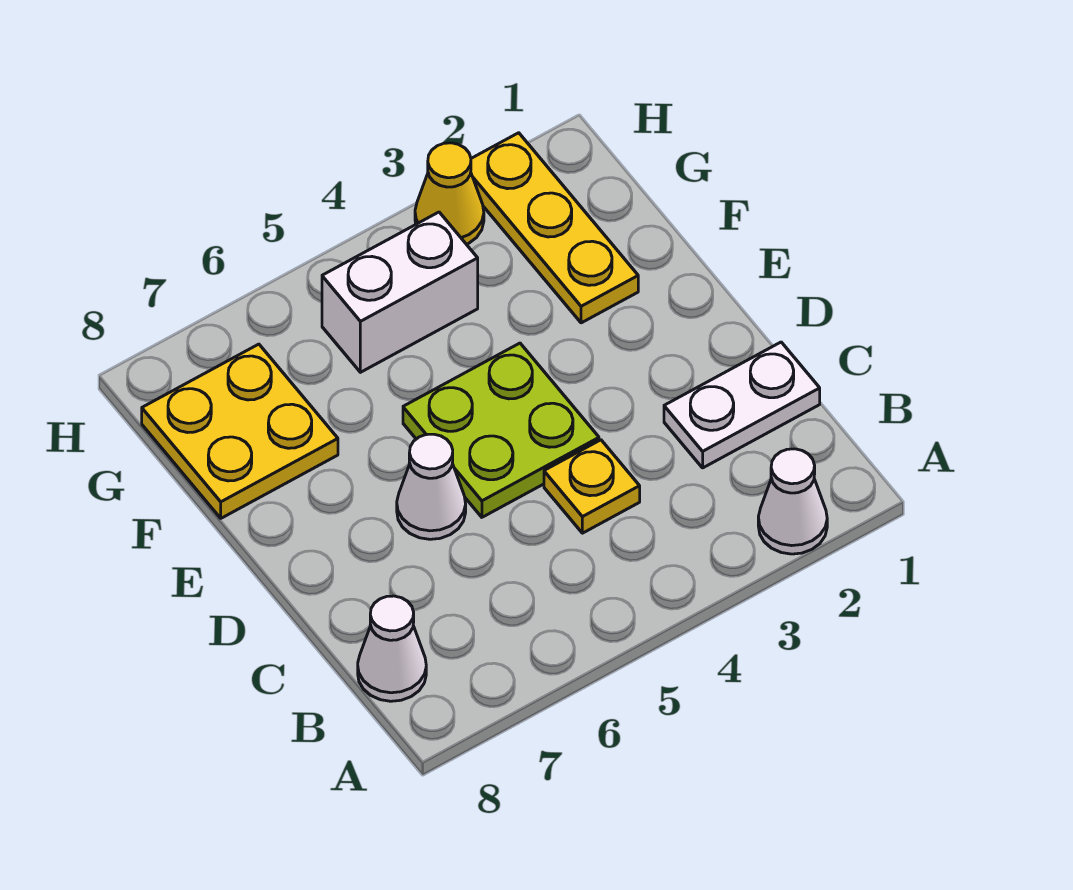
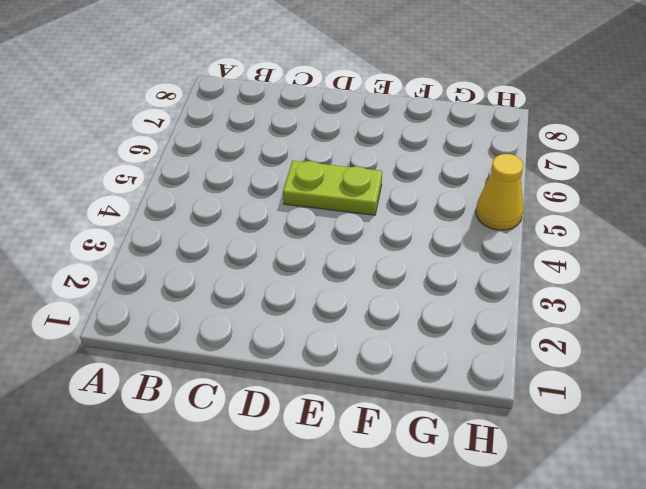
lime 1x2 plate [283,161,382,215] -> lime 2x2 plate [403,343,599,517]
yellow 1x1 cone [476,154,523,230] -> yellow 1x1 cone moved to [415,143,484,244]
none -> white 1x1 cone [758,449,827,554]
none -> white 1x1 cone [358,596,426,701]

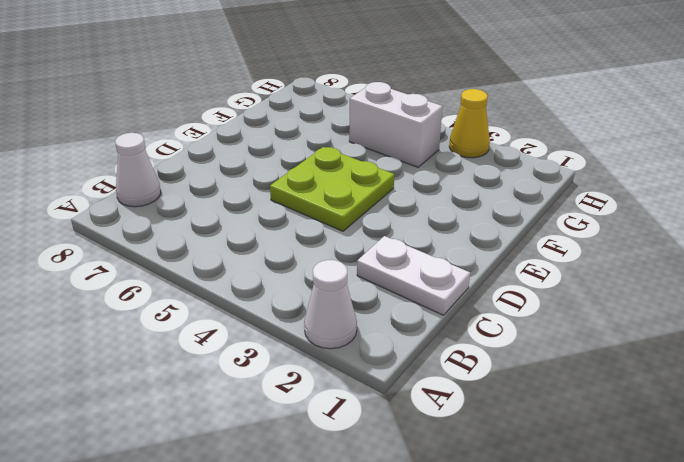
none -> yellow 1x1 plate [544,440,640,533]
none -> white 1x1 cone [397,434,466,539]

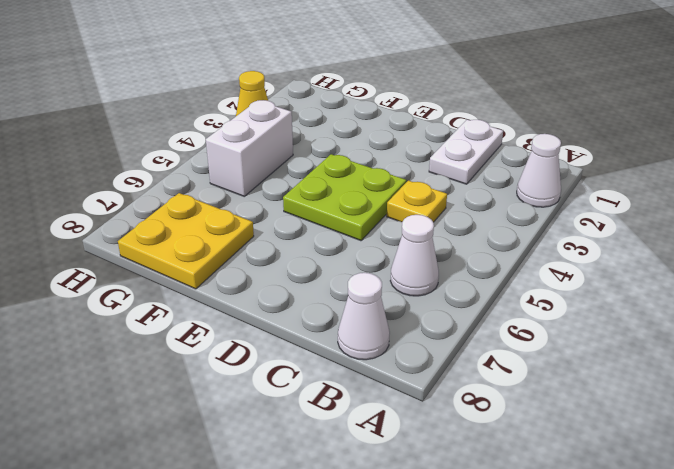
white 1x1 cone [390,215,439,296] -> white 1x1 cone moved to [397,434,466,539]
none -> yellow 1x3 plate [471,133,638,323]

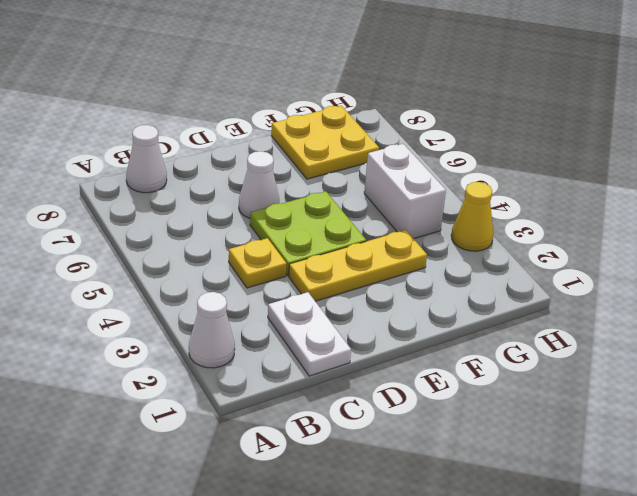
yellow 1x3 plate [289,230,427,301] -> yellow 1x3 plate moved to [471,133,638,323]

